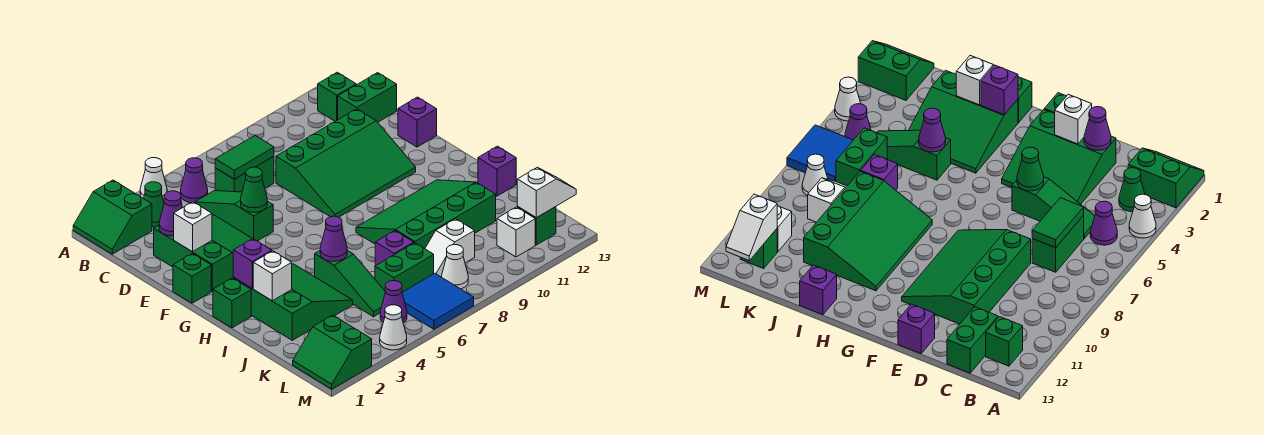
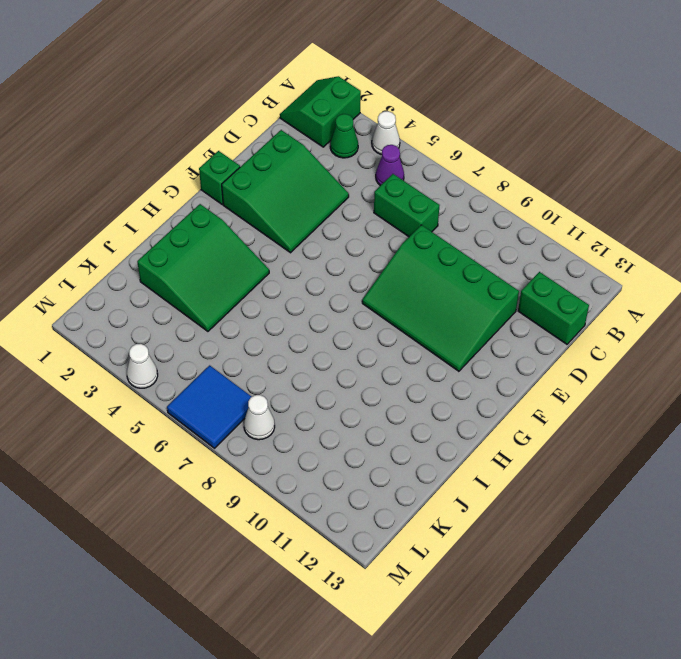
none -> green 1x1 brick [318,72,356,121]
none -> green 1x3 slope [195,191,273,241]
none -> purple 1x1 brick [398,97,437,147]
none -> green 1x1 brick [213,278,251,328]

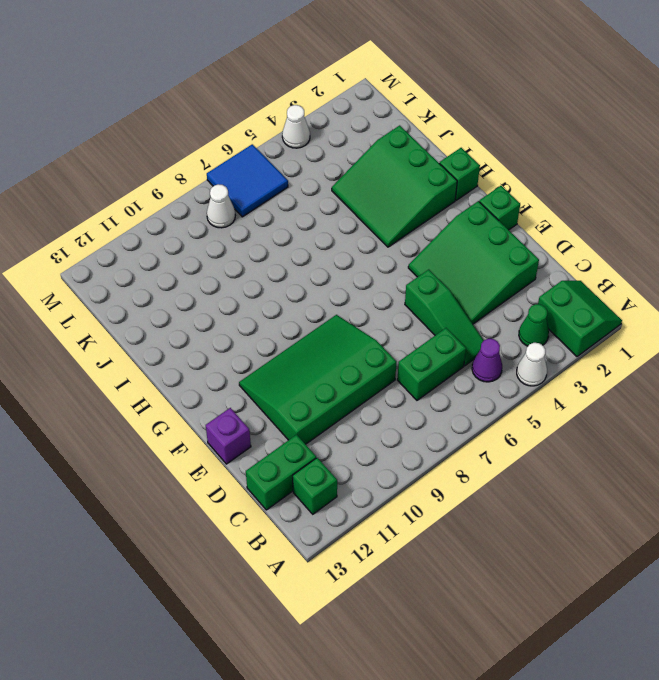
none -> green 3x4 slope [356,180,496,249]
none -> green 1x3 slope [315,250,385,317]
none -> purple 1x1 brick [478,146,516,196]
none -> purple 1x1 brick [375,231,414,266]

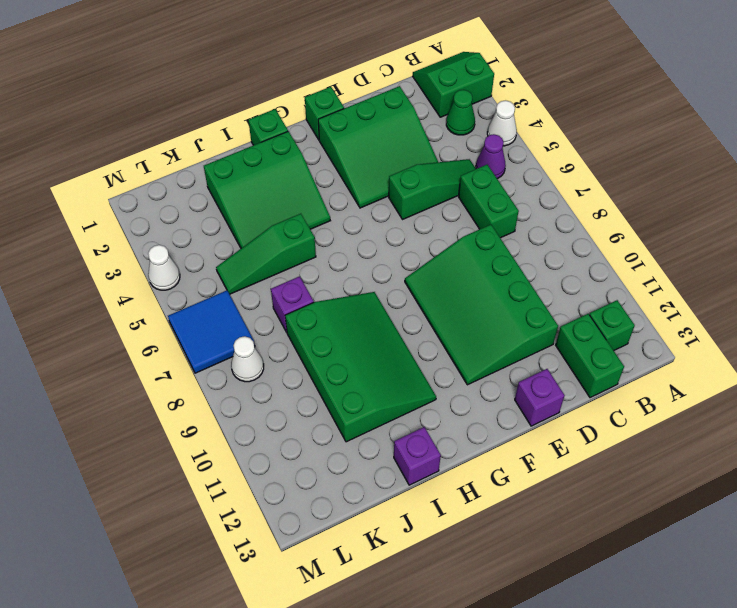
none -> green 1x2 brick [375,243,434,292]
none -> white 1x2 slope [425,219,475,277]
none -> green 2x2 slope [293,315,372,389]
none -> purple 1x1 cone [380,281,407,323]

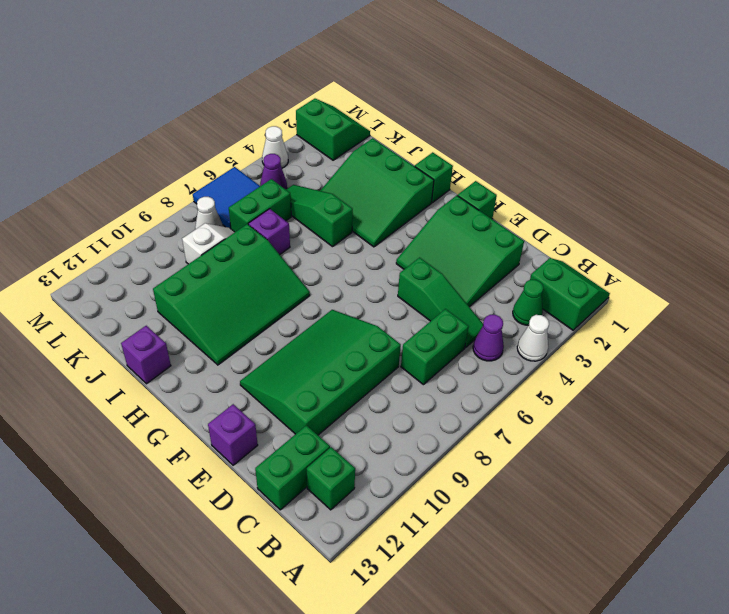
none -> white 1x1 brick [497,207,535,257]
none -> green 1x1 brick [517,207,556,245]
none -> green 1x2 tile [215,136,274,179]
none -> purple 1x1 cone [159,191,182,236]

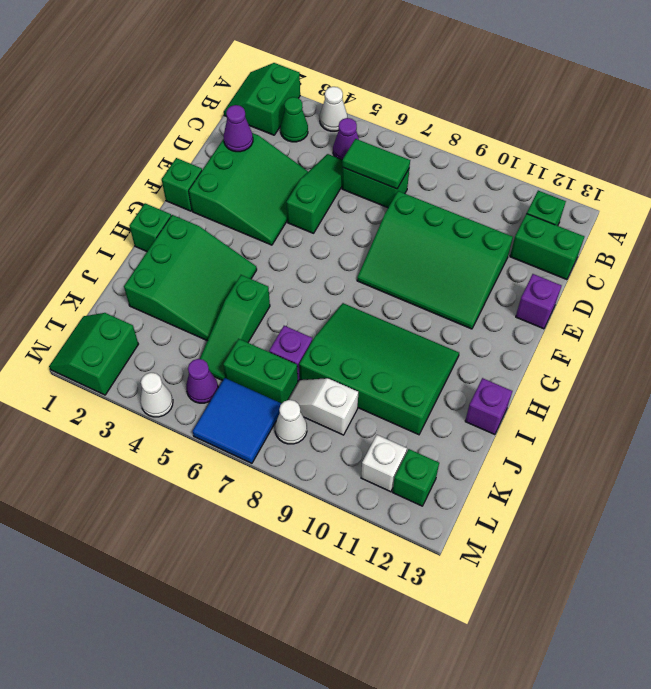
none -> white 1x1 brick [174,202,212,252]
none -> green 1x1 cone [241,167,267,212]
none -> purple 1x1 brick [233,239,272,289]
none -> white 1x1 brick [253,251,292,301]

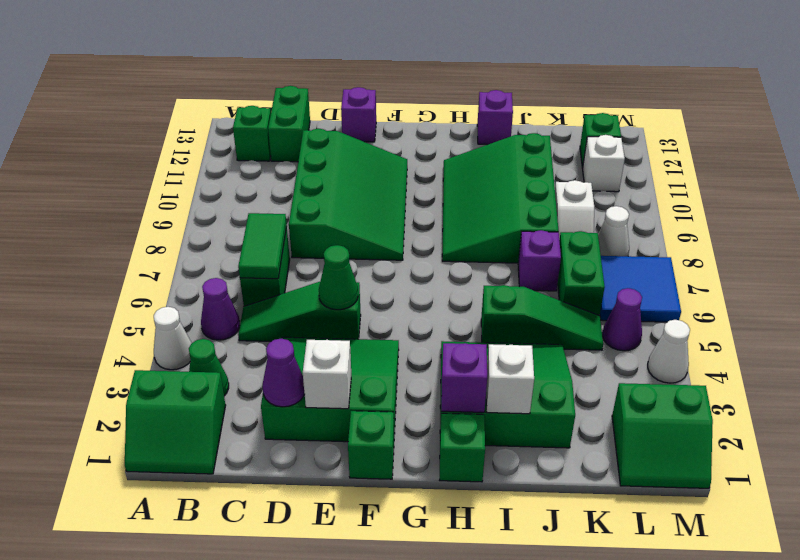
none -> purple 1x1 cone [320,216,347,261]
none -> white 1x2 slope [517,167,576,218]

